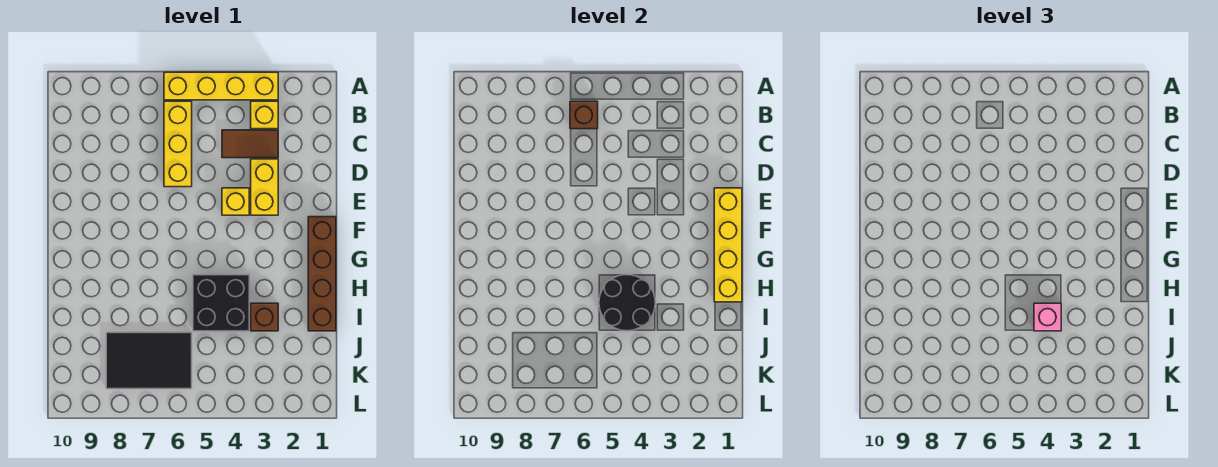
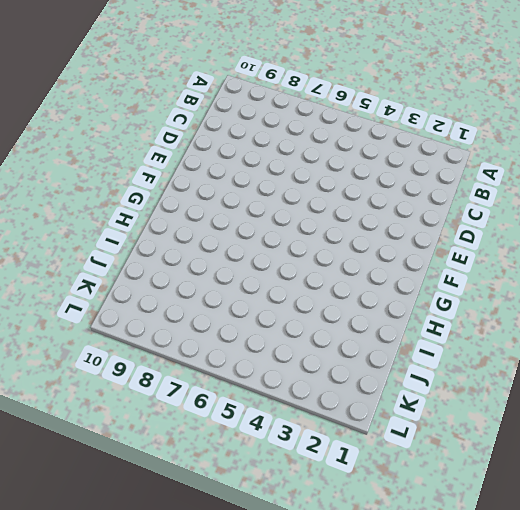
none -> yellow 1x4 brick [164,72,278,100]
none -> yellow 1x1 brick [251,101,278,129]
none -> yellow 1x3 brick [164,101,192,187]

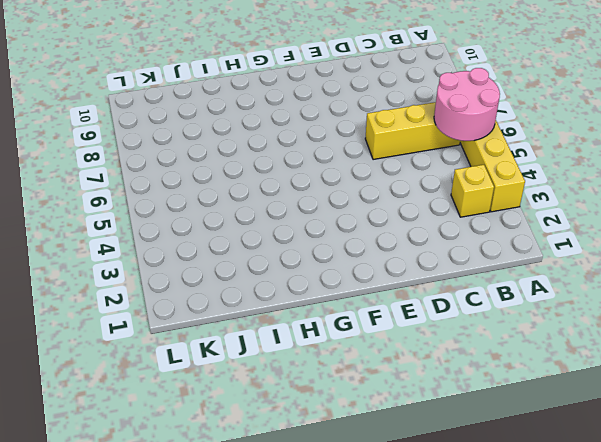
pink 2x2 round brick [434,68,500,141] -> brown 1x1 brick [570,101,598,129]
none -> brown 1x2 tile [222,130,278,158]
none -> yellow 1x2 brick [251,159,278,215]
none -> yellow 1x1 brick [222,188,249,215]

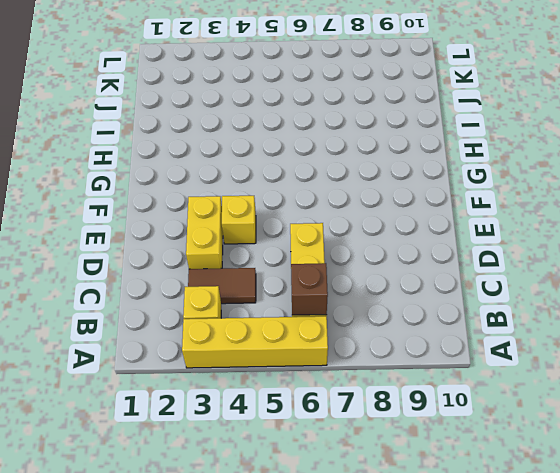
none -> brown 1x4 brick [308,217,336,331]
none -> black 2x2 brick [193,275,249,331]
none -> brown 1x1 brick [251,303,278,331]

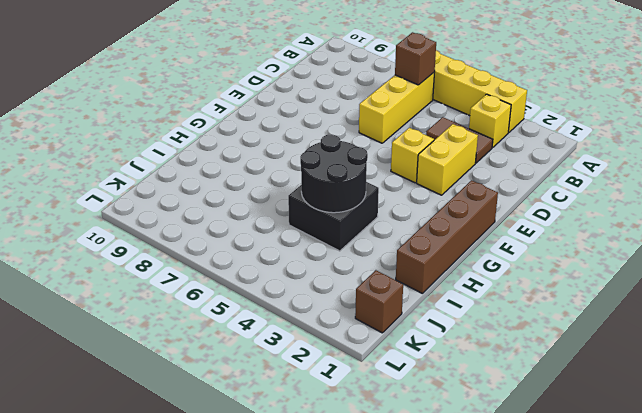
brown 1x1 brick [355,270,403,333] -> brown 1x1 brick moved to [251,303,278,331]
none -> black 2x3 tile [106,332,192,389]
none -> yellow 1x4 brick [714,188,742,302]
none -> pink 1x1 brick [1034,303,1061,331]

